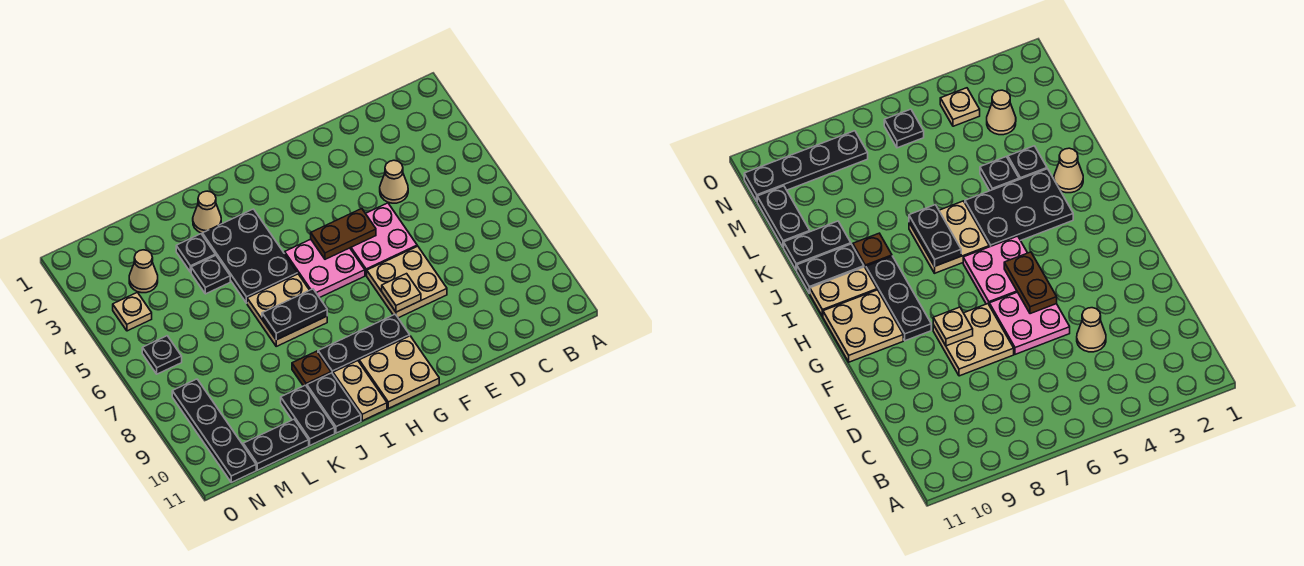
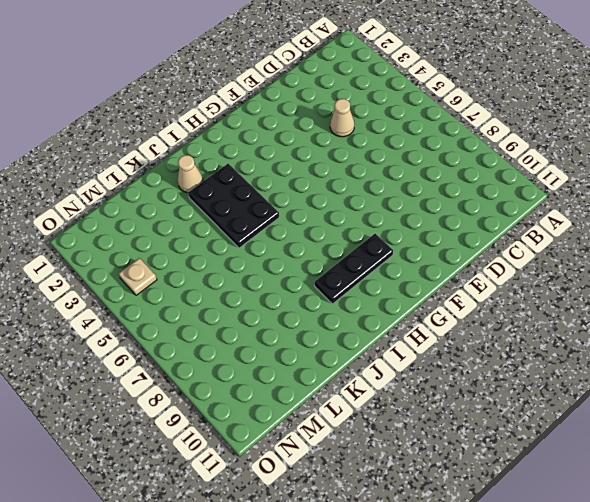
none -> pink 2x2 plate [350,203,417,276]
none -> tan 2x2 plate [367,246,447,318]
none -> pink 2x2 plate [285,239,365,298]

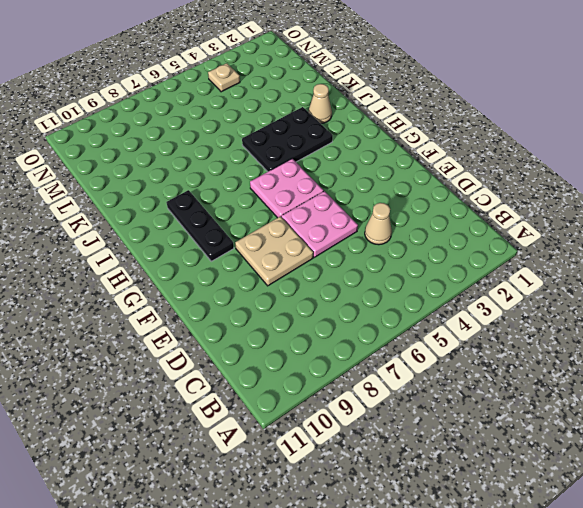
none -> tan 2x2 plate [359,336,439,408]
none -> tan 2x2 plate [247,274,327,346]
none -> tan 1x2 plate [333,361,387,421]

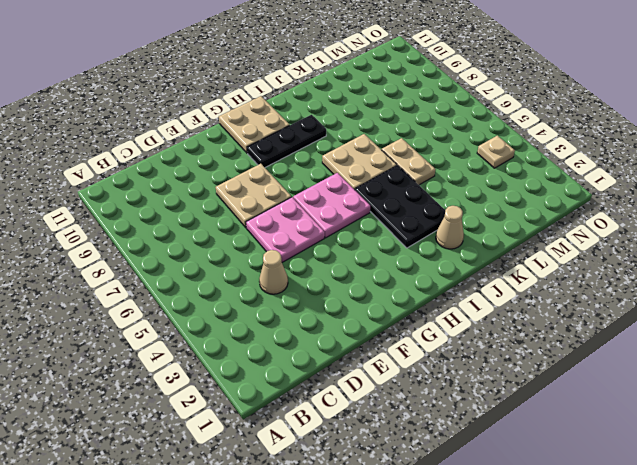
tan 1x2 plate [382,138,436,185] -> tan 1x2 plate moved to [333,361,387,421]
none -> brown 1x1 plate [292,351,331,386]
none -> black 1x2 plate [307,373,361,433]
none -> black 1x1 plate [176,234,215,272]

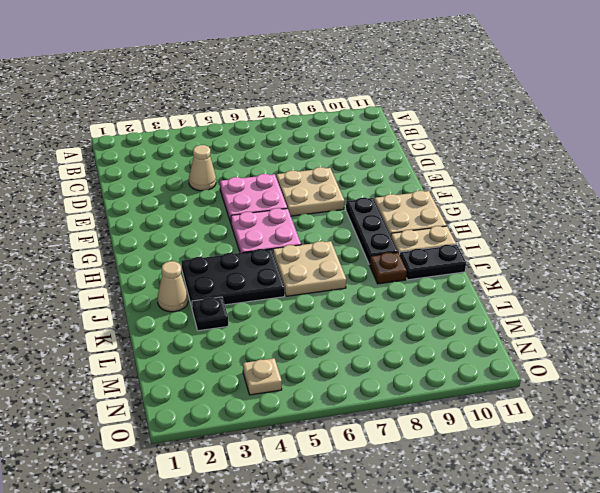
none -> black 1x1 plate [191,255,230,294]
none -> black 1x2 plate [281,385,335,445]
none -> black 1x2 plate [243,419,309,470]

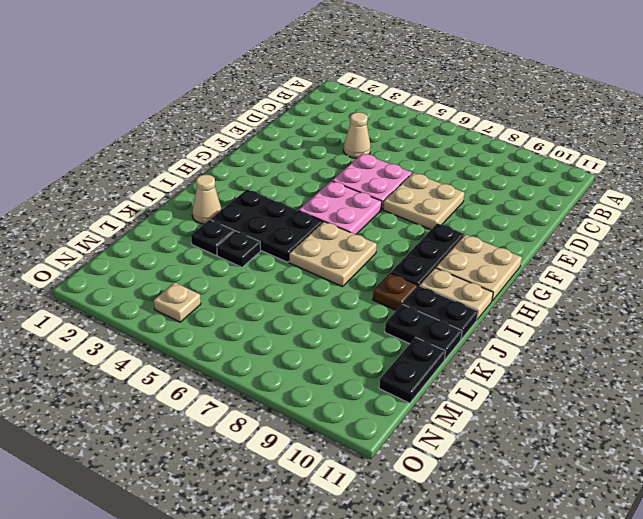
none -> tan 1x1 cone [129,250,158,293]
none -> black 1x1 plate [142,336,182,374]
none -> black 1x4 plate [172,379,256,482]

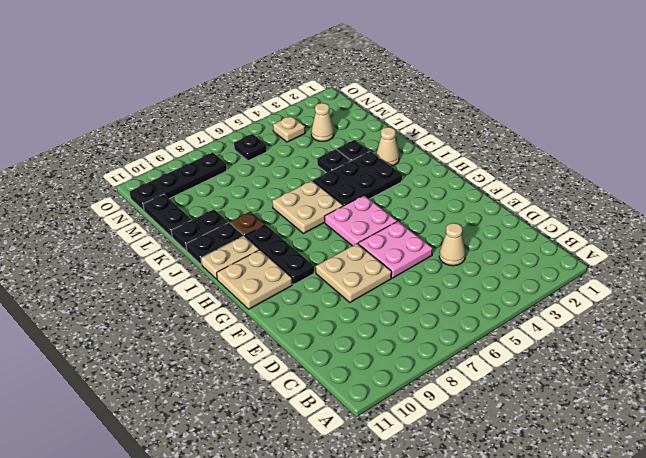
none -> brown 1x2 plate [311,209,376,259]
none -> tan 1x1 plate [382,274,421,312]
none -> black 1x2 plate [262,289,327,340]

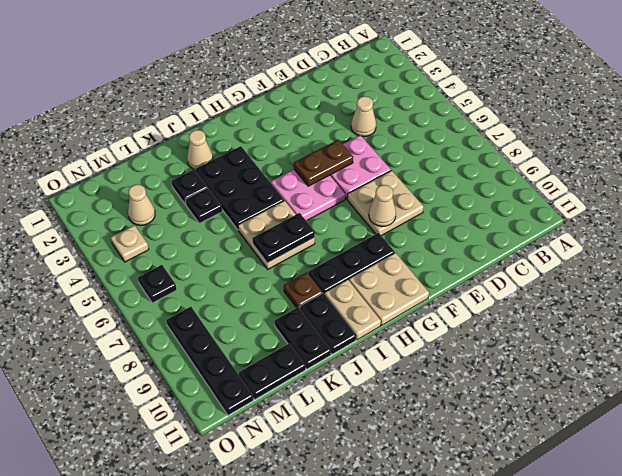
tan 1x1 cone [369,185,396,227] -> tan 1x1 plate [382,274,421,312]

